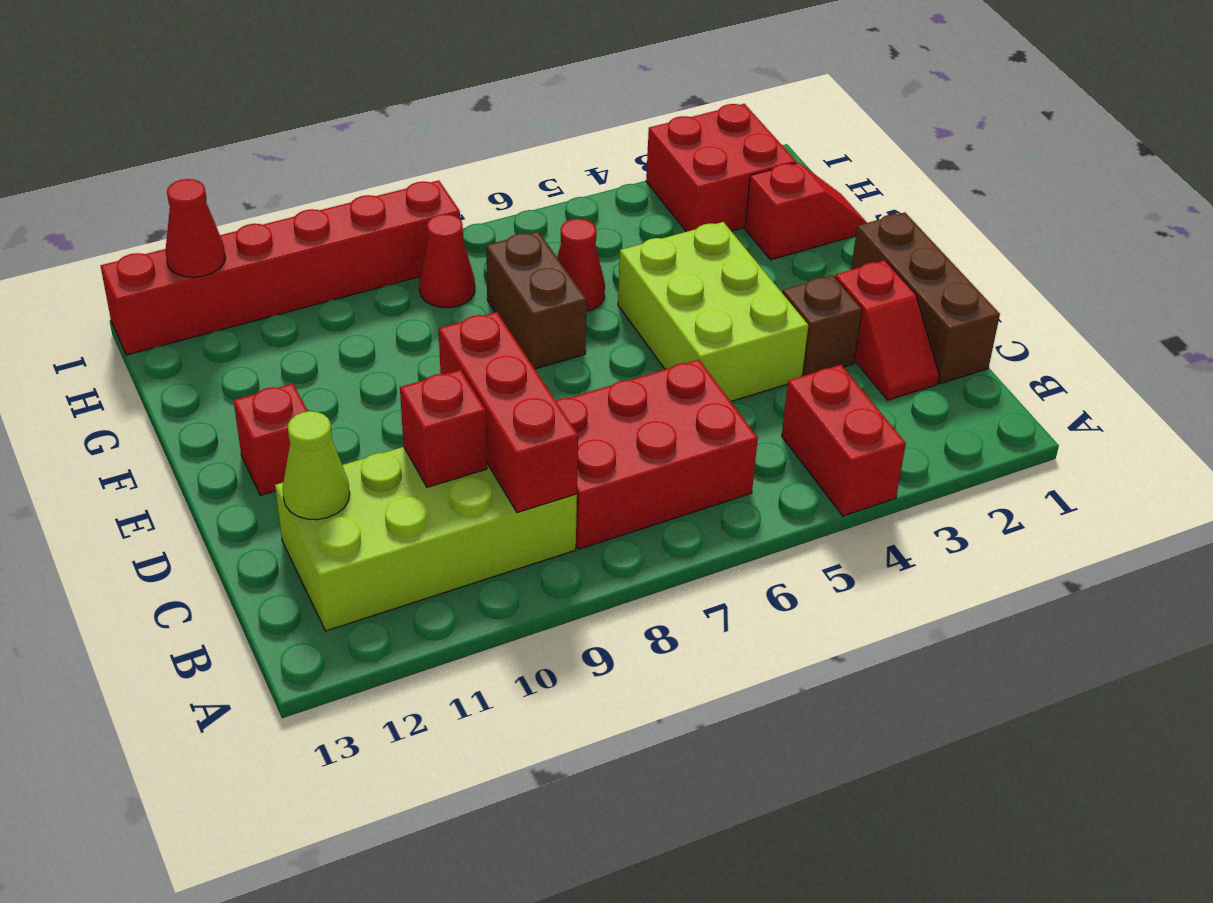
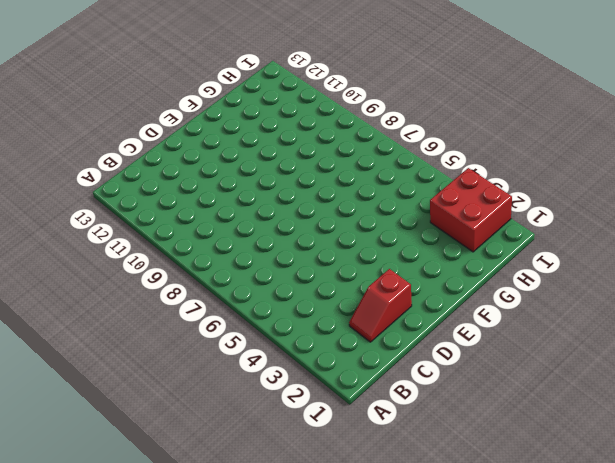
none -> red 1x2 brick [782,365,906,516]
none -> red 2x3 brick [556,360,758,549]
none -> lime 2x4 brick [275,447,577,631]

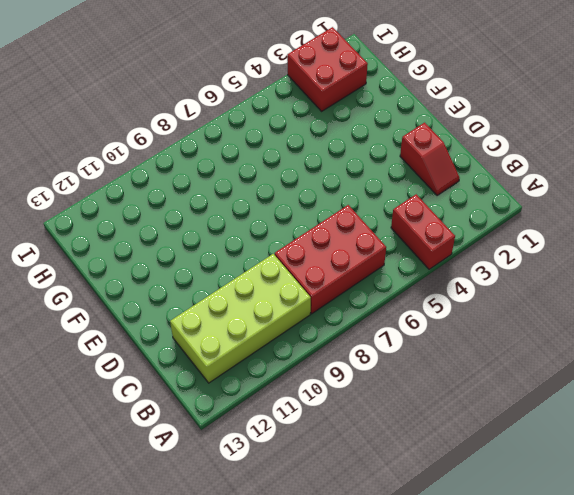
none -> brown 1x3 brick [851,212,1000,384]
none -> brown 1x1 brick [782,275,862,376]
none -> lime 2x3 brick [618,222,808,401]

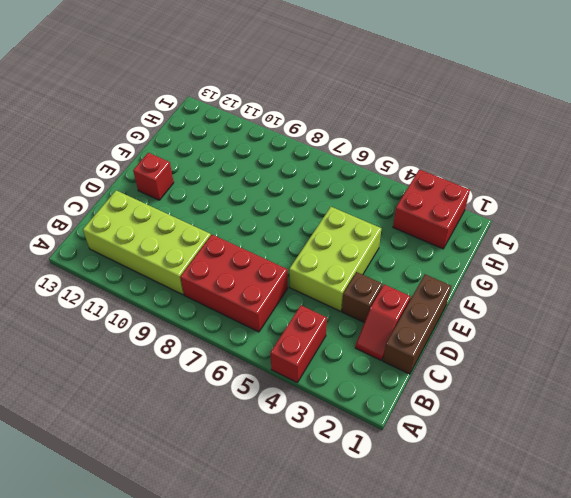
none -> brown 1x2 brick [486,232,587,369]
none -> red 1x2 slope [745,162,867,260]
none -> red 1x1 cone [557,219,605,311]

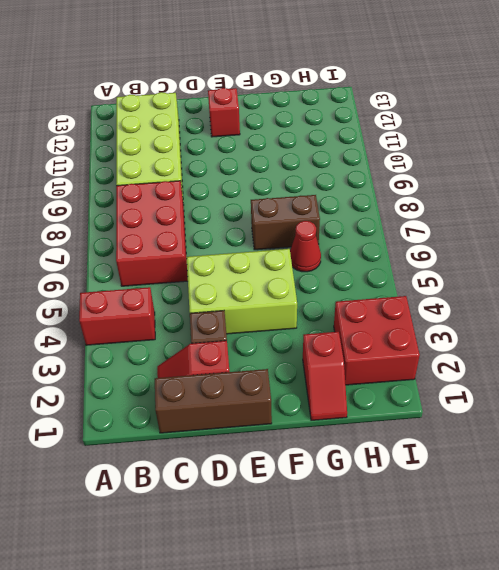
none -> red 1x1 cone [419,214,475,308]
none -> red 1x6 brick [101,180,460,355]
none -> red 1x3 brick [439,312,578,513]

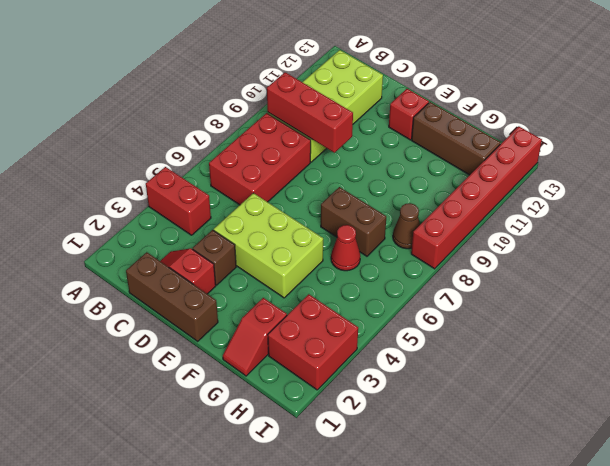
brown 1x3 brick [412,102,501,175] -> none
brown 1x1 cone [393,203,420,249] -> red 1x1 cone [419,214,475,308]
none -> red 1x1 brick [400,370,487,487]
none -> lime 1x1 cone [282,411,350,520]
none -> red 1x1 cone [165,179,226,277]

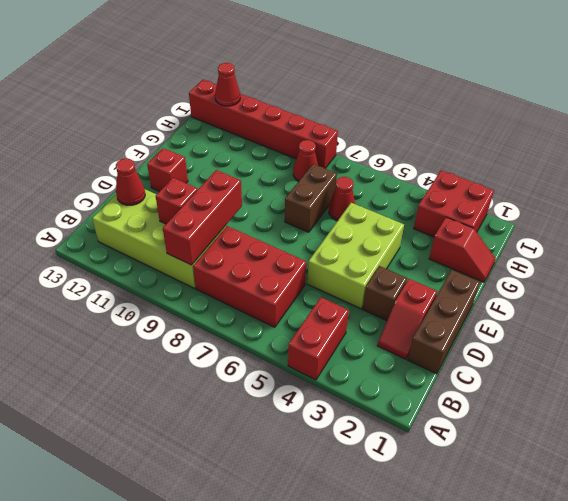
red 1x1 cone [116,158,145,205] -> lime 1x1 cone [282,411,350,520]

